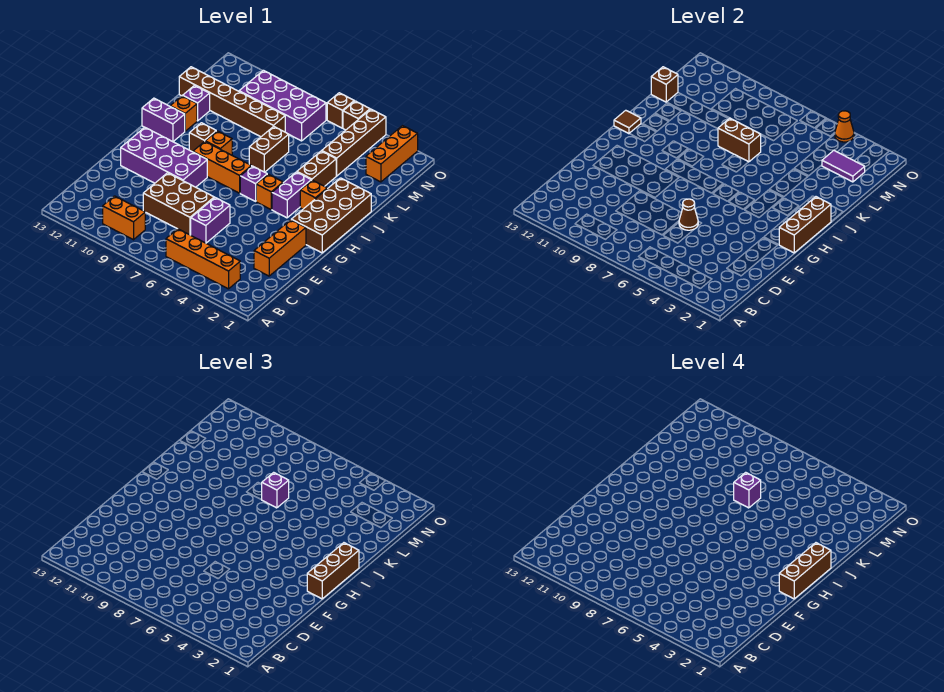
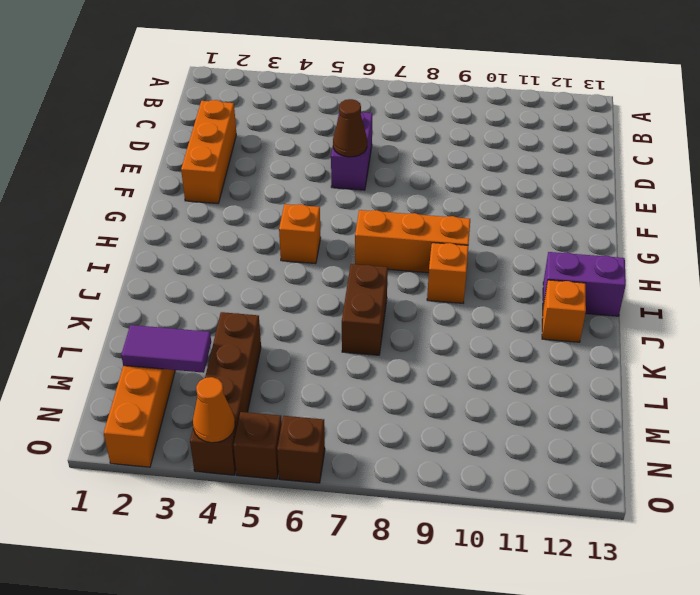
none -> orange 1x4 brick [166,229,240,289]
none -> orange 1x2 brick [103,196,145,240]
none -> brown 2x3 brick [143,173,214,235]
none -> purple 2x4 brick [121,127,207,187]

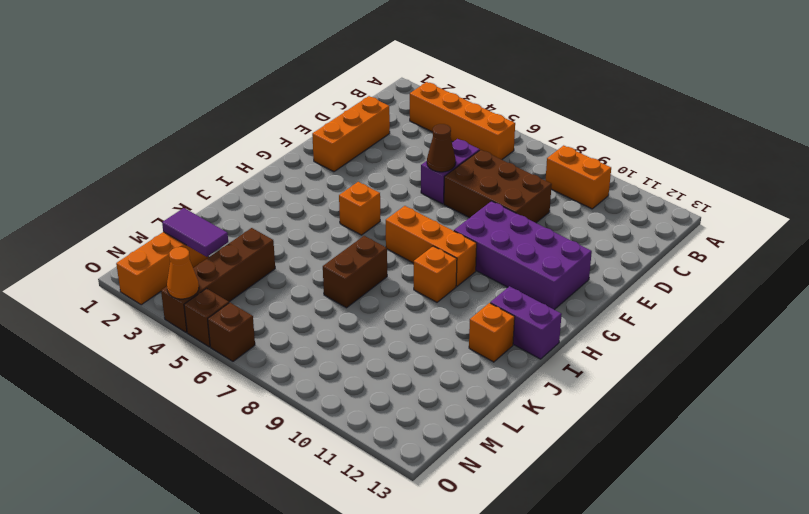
none -> brown 2x4 brick [291,178,371,253]
none -> purple 1x2 brick [272,172,311,218]
none -> purple 1x1 brick [240,166,267,201]
none -> orange 1x1 brick [300,180,327,209]

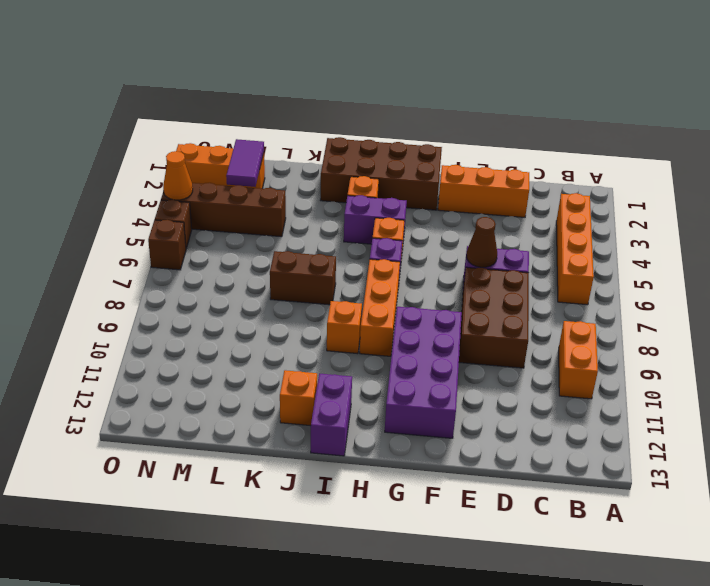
none -> brown 1x1 brick [189,123,216,152]
none -> brown 1x2 brick [297,151,336,186]
none -> purple 1x1 brick [183,86,210,121]
none -> brown 1x6 brick [179,67,285,137]

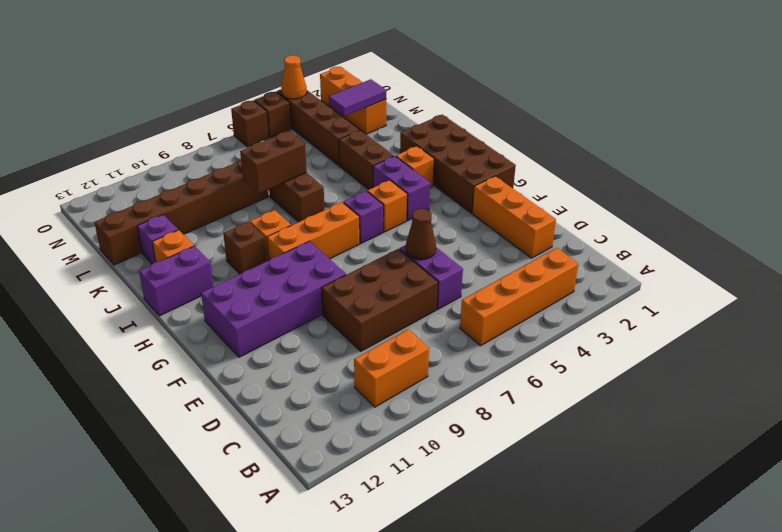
none -> purple 2x4 brick [239,70,326,141]
none -> brown 1x3 brick [779,197,831,253]
none -> brown 1x1 tile [614,110,641,134]
none -> brown 1x1 brick [651,67,678,102]

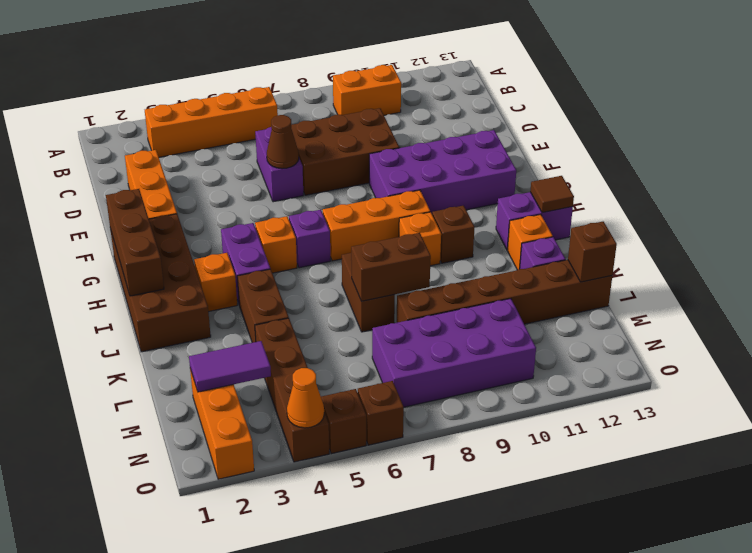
none -> brown 1x3 brick [307,543,359,599]
none -> purple 1x1 brick [262,472,289,508]
none -> brown 1x3 brick [779,543,831,599]
none -> purple 1x1 brick [734,472,761,508]

